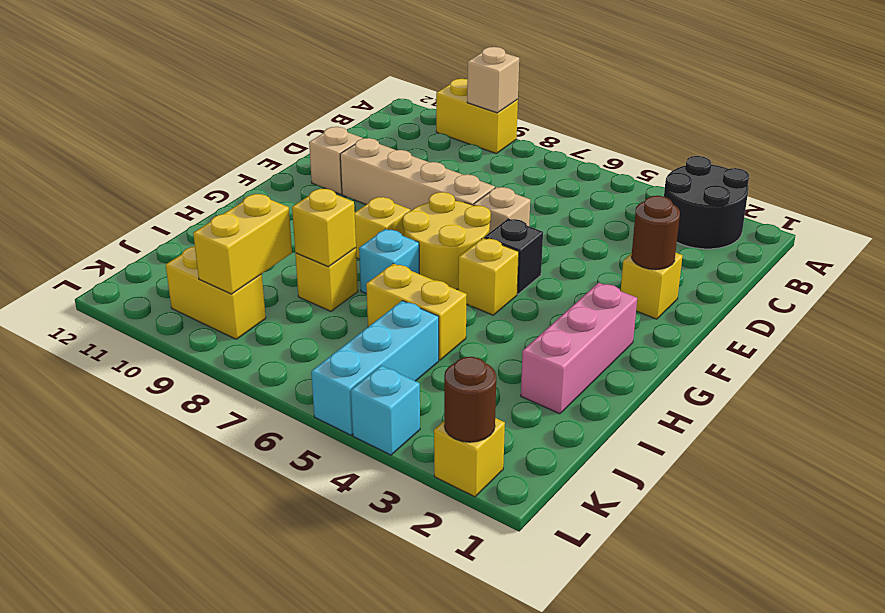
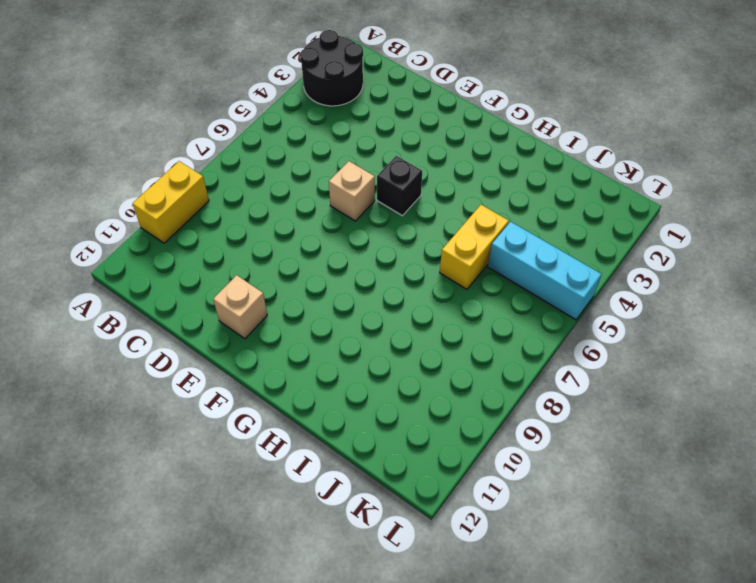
none -> yellow 1x1 brick [621,253,683,319]
none -> tan 1x4 brick [340,138,495,211]
none -> yellow 2x2 round brick [403,192,491,289]

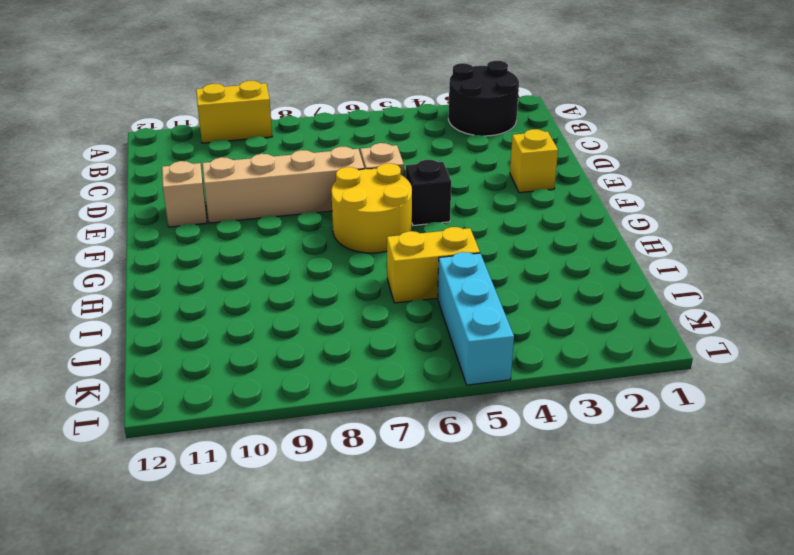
none -> pink 1x3 brick [521,283,637,414]
none -> yellow 1x1 brick [458,238,519,315]
none -> yellow 1x1 brick [355,197,410,259]

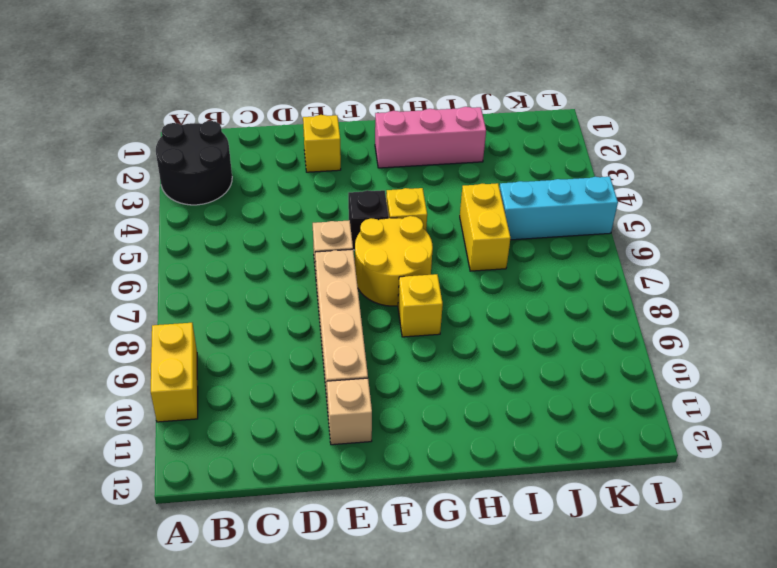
none -> cyan 1x1 brick [359,229,419,294]
none -> yellow 1x1 brick [295,248,358,311]
none -> yellow 1x2 brick [166,246,266,339]

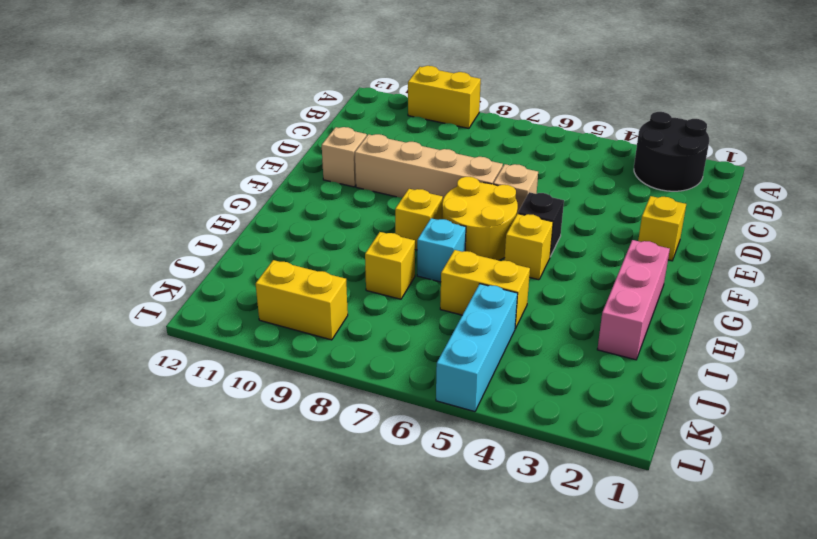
none -> yellow 1x1 brick [434,418,505,497]
none -> cyan 1x1 brick [351,366,420,455]
none -> tan 1x1 brick [467,47,519,113]

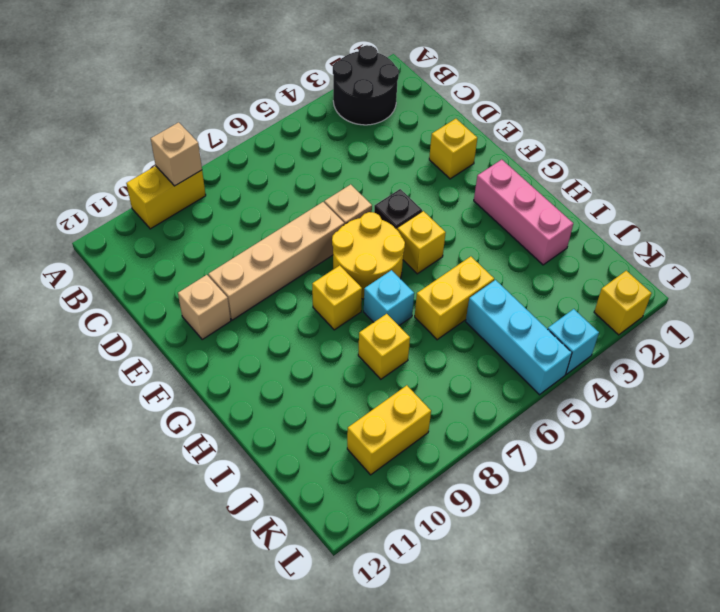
none -> brown 1x1 round brick [631,196,680,270]
none -> yellow 1x1 brick [292,188,356,267]
none -> yellow 1x2 brick [193,194,292,294]

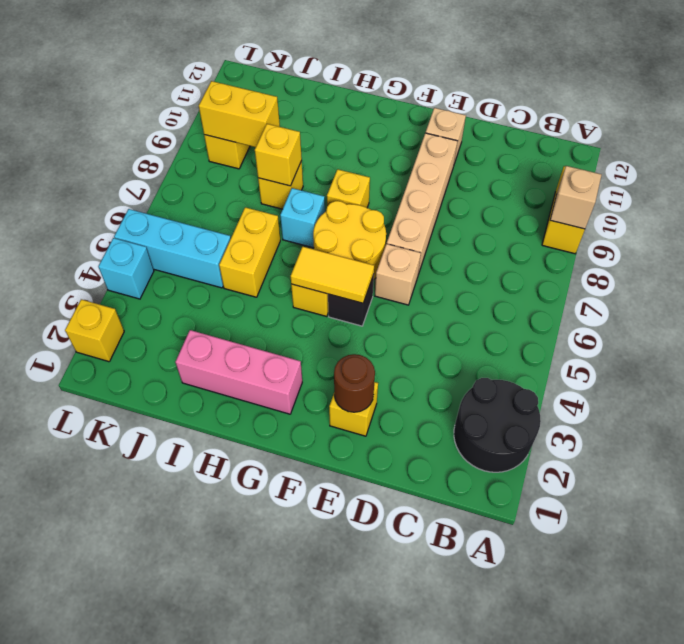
yellow 1x2 tile [291,247,374,303] -> none
none -> brown 1x1 round brick [444,357,496,442]

